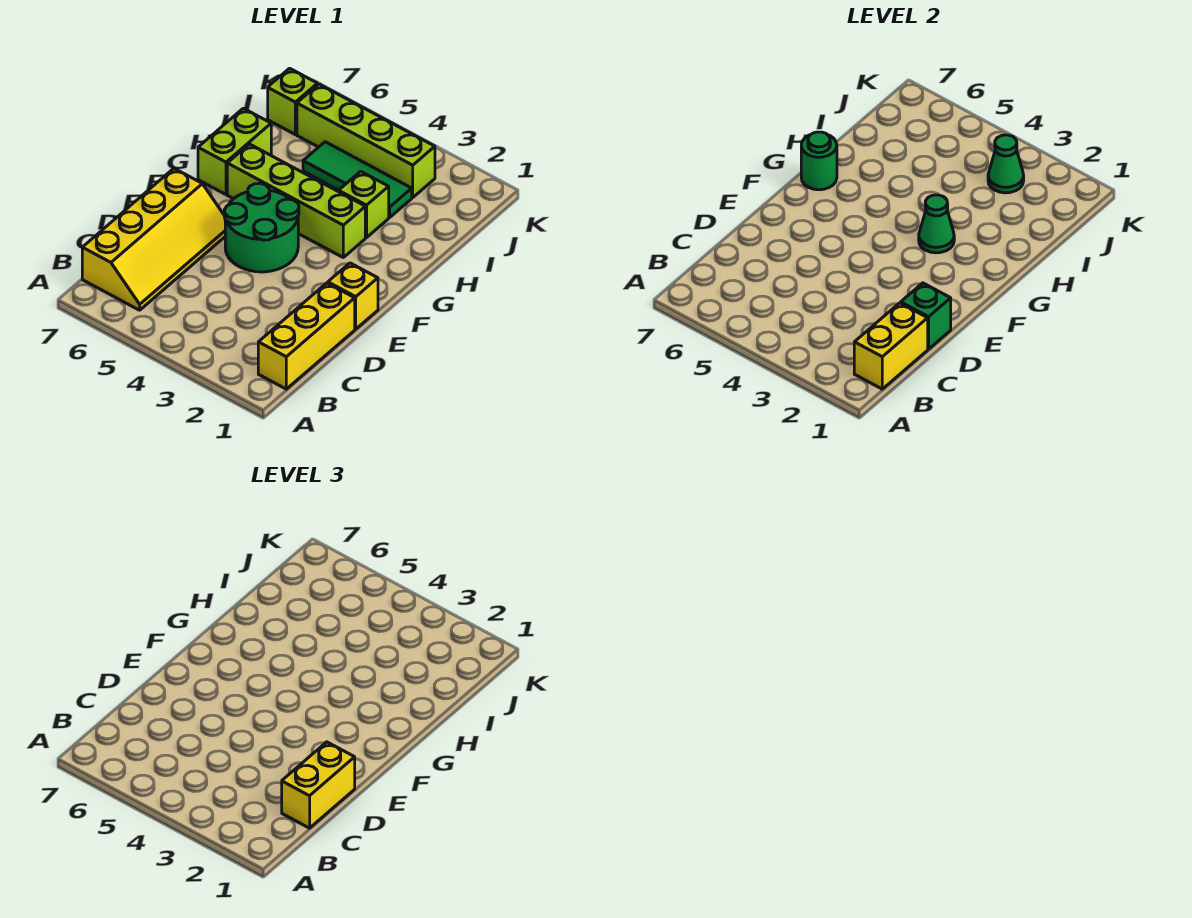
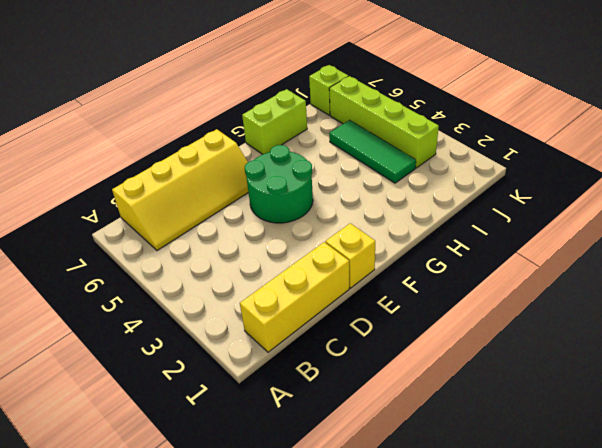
none -> lime 1x4 brick [227,144,365,257]
none -> lime 1x1 brick [339,171,389,238]
none -> yellow 1x2 brick [854,303,928,389]

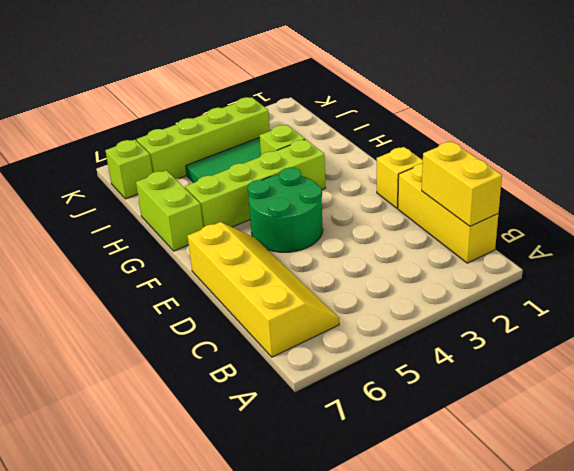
none -> green 1x1 brick [901,283,951,349]
none -> green 1x1 cone [919,195,954,253]
none -> green 1x1 round brick [801,132,837,190]

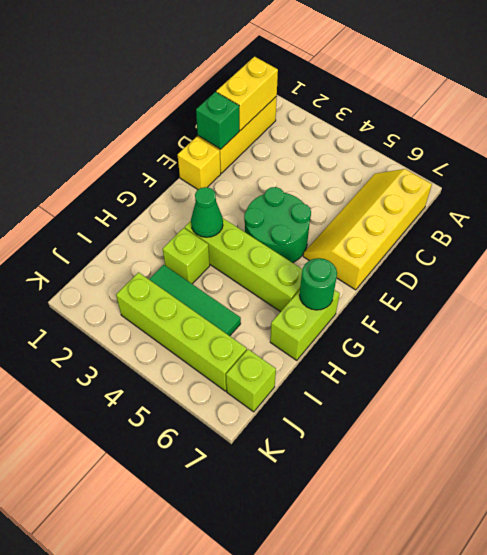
none -> green 1x1 cone [988,135,1024,193]
none -> yellow 1x2 brick [282,742,355,828]

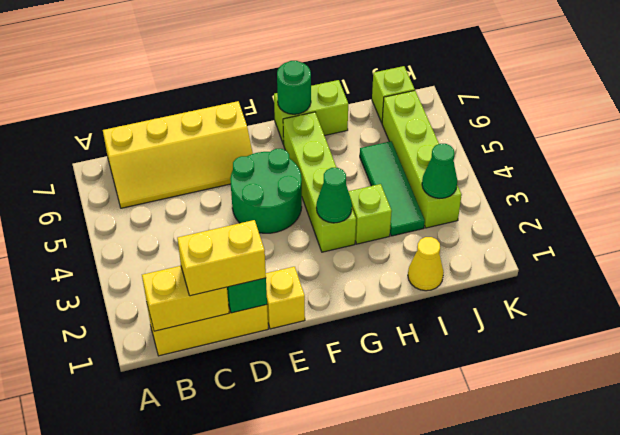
yellow 1x1 cone [408,237,444,291] -> none

